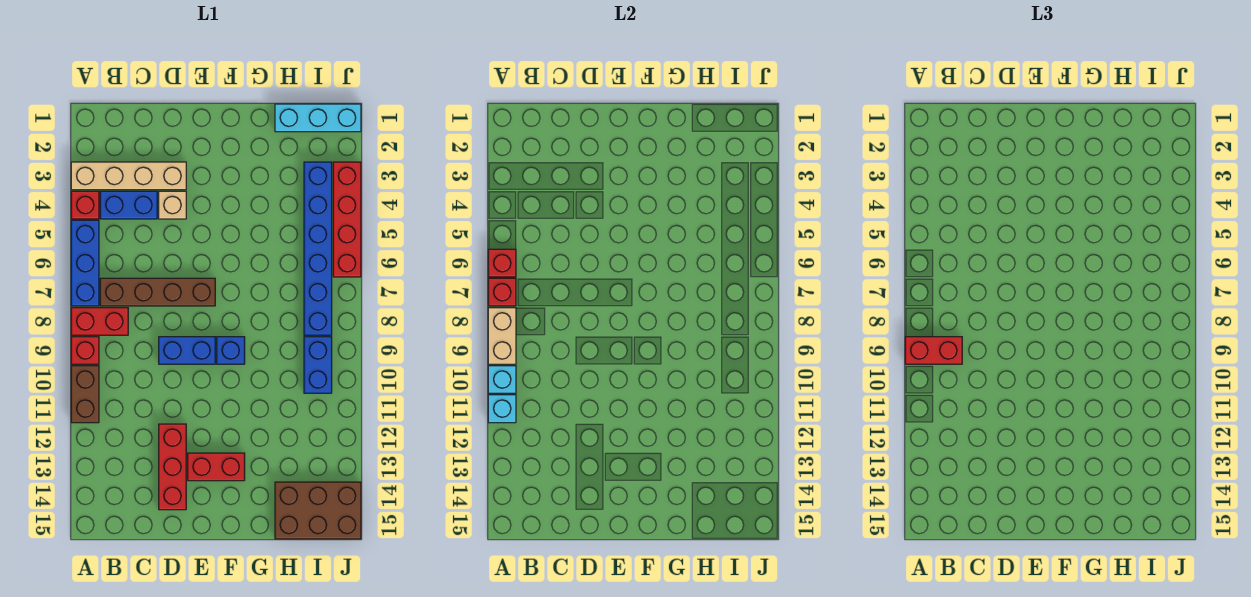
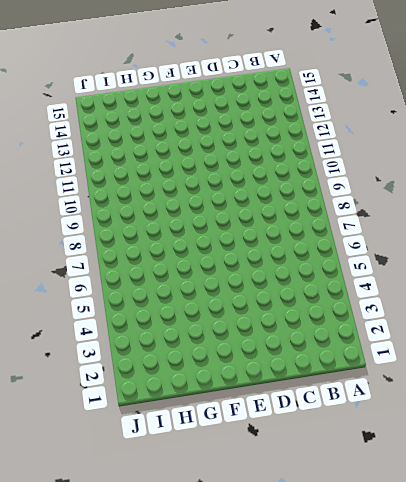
none -> tan 1x4 brick [71,162,186,190]
none -> red 1x1 brick [71,191,99,219]
none -> blue 1x3 brick [71,220,99,306]

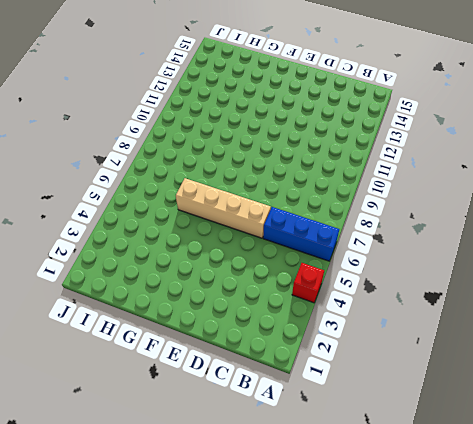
blue 1x3 brick [263,207,339,261] -> blue 1x3 brick turned to [71,220,99,306]
tan 1x4 brick [176,178,271,238] -> tan 1x4 brick moved to [71,162,186,190]
none -> red 1x2 brick [71,308,128,335]
none -> red 1x1 brick [71,337,99,364]
none -> brown 1x2 brick [71,366,99,423]

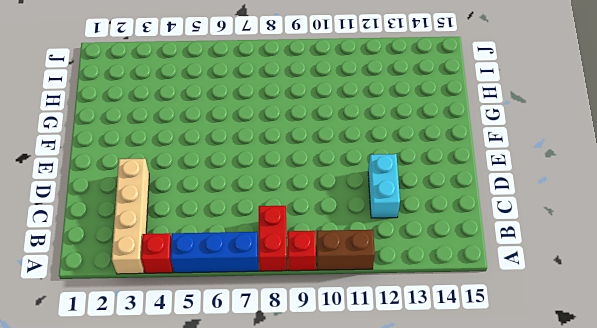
cyan 1x2 brick [368,154,400,218] -> red 1x3 brick [159,424,186,510]
none -> blue 1x2 brick [100,191,157,219]
none -> brown 1x4 brick [100,278,215,306]
none -> tan 1x1 brick [159,191,186,219]

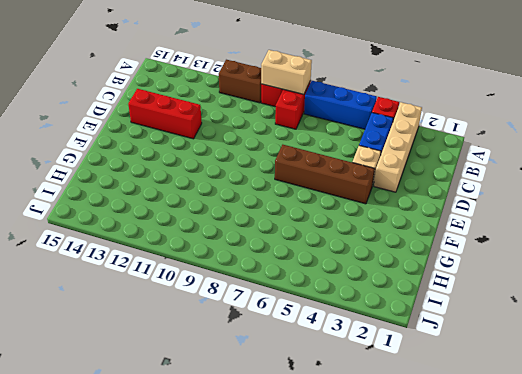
brown 1x4 brick [275,145,375,204] -> brown 1x4 brick turned to [100,278,215,306]
none -> blue 1x2 brick [159,337,215,364]
none -> red 1x2 brick [188,453,245,481]
none -> blue 1x1 brick [217,337,245,364]

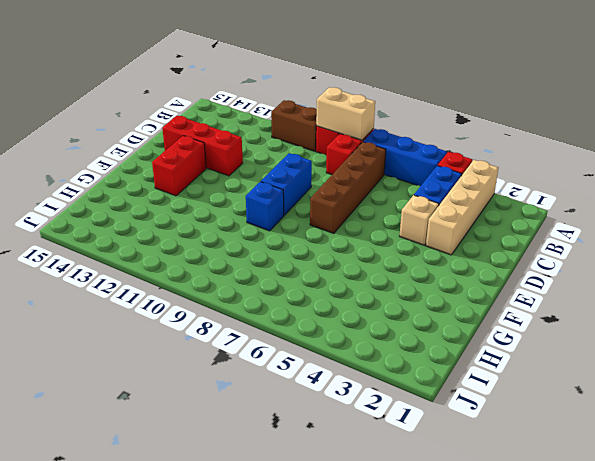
none -> cyan 1x3 brick [275,104,361,132]
none -> brown 2x3 brick [275,482,361,539]
none -> blue 1x6 brick [304,162,332,335]

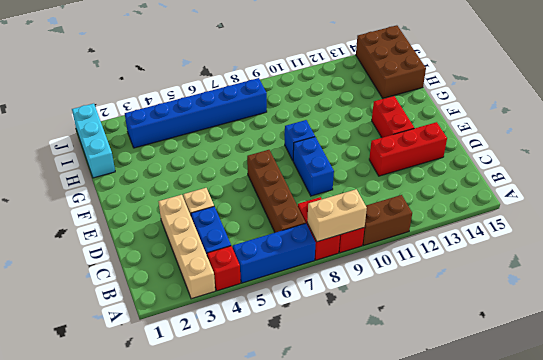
none -> blue 1x2 brick [304,337,332,393]
none -> red 1x4 brick [333,162,361,277]
none -> red 1x1 brick [488,249,516,277]

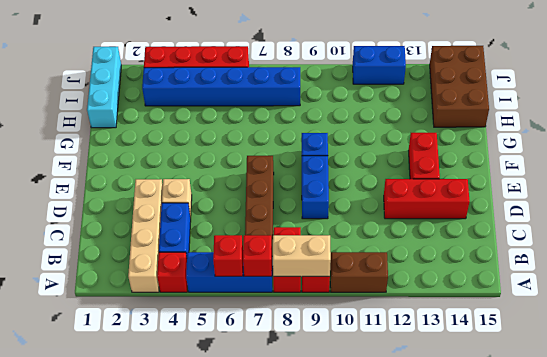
blue 1x2 brick [353,46,406,84] -> blue 1x2 brick moved to [304,337,332,393]
none -> cyan 1x1 brick [488,366,516,393]
none -> cyan 1x1 brick [488,395,516,423]
none -> red 1x2 brick [905,337,962,364]

